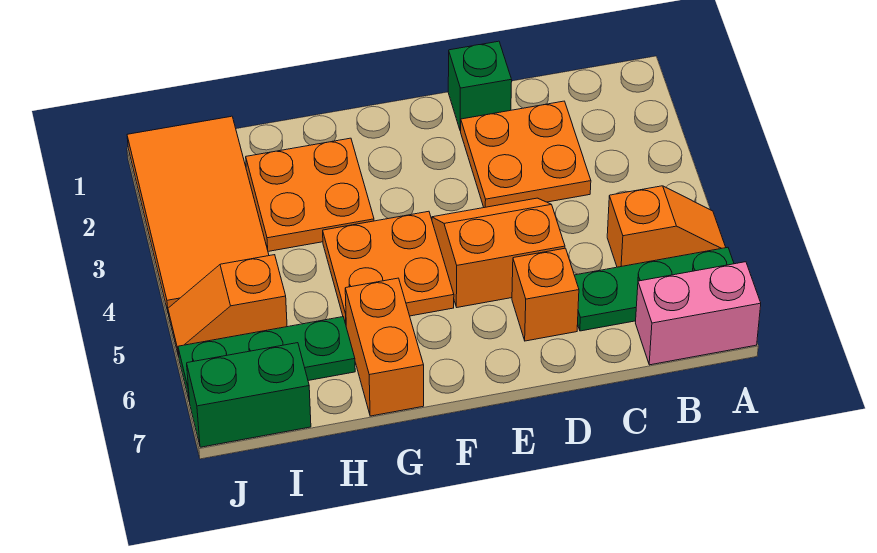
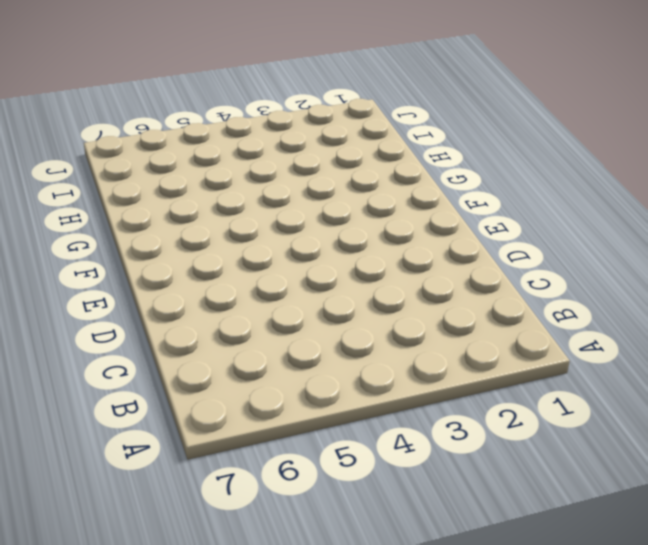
none -> orange 1x2 slope [607,186,726,267]
none -> green 1x3 plate [574,247,734,331]
none -> pink 1x2 brick [636,262,761,365]

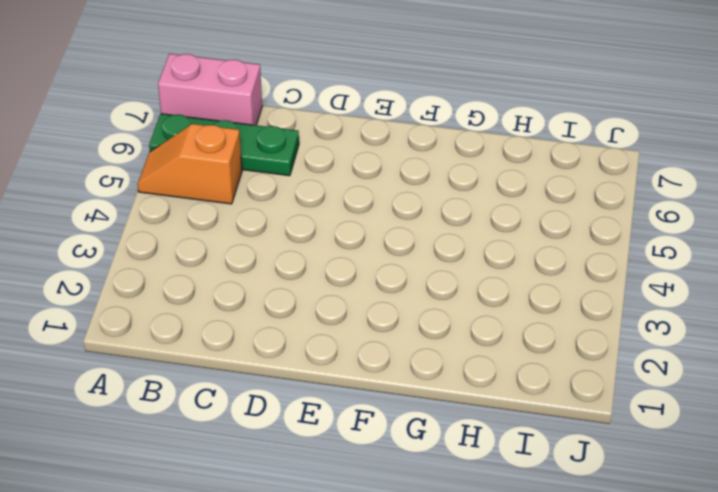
none -> orange 2x2 plate [461,101,591,208]
none -> green 1x1 brick [448,41,512,131]
none -> orange 2x2 slope [432,198,565,307]

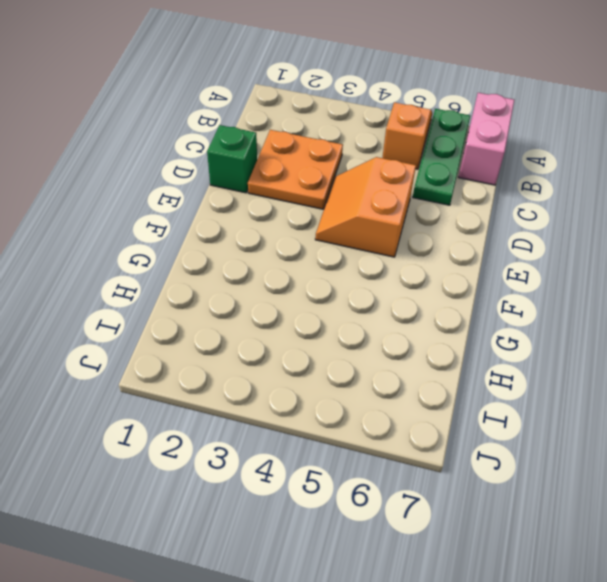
none -> orange 1x1 brick [512,248,579,341]
none -> orange 2x2 plate [323,211,454,324]
none -> orange 2x2 plate [246,138,374,251]

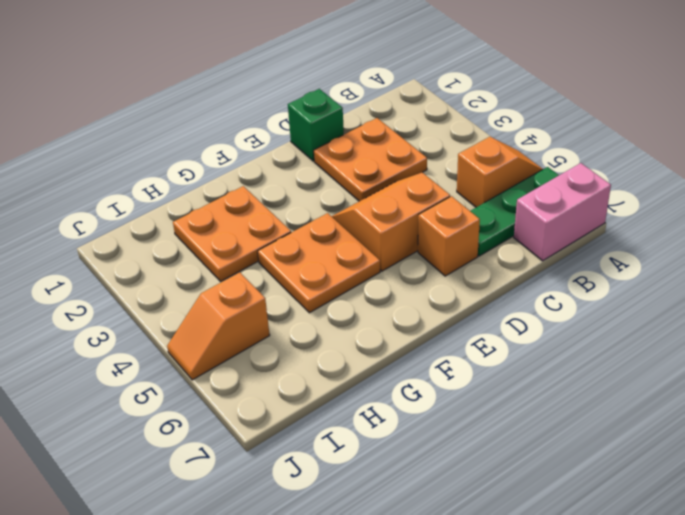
none -> orange 1x2 brick [345,278,424,416]
none -> green 1x3 plate [178,317,355,402]
none -> orange 2x4 tile [127,116,269,312]

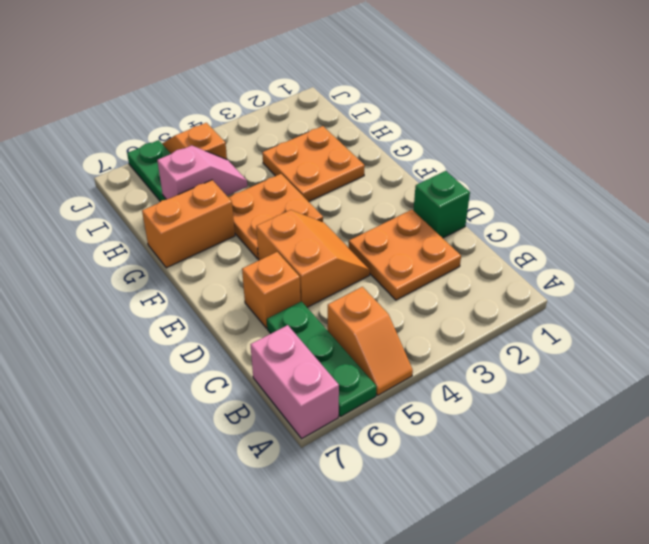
pink 1x2 slope [157,145,247,199] -> none
none -> orange 2x4 tile [127,116,269,312]
none -> green 1x2 brick [187,343,311,447]

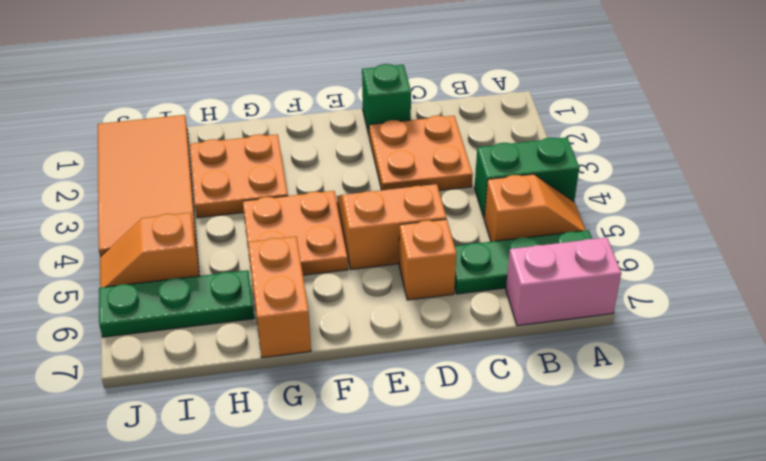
green 1x2 brick [474,137,579,218] -> green 1x2 brick moved to [187,343,311,447]

